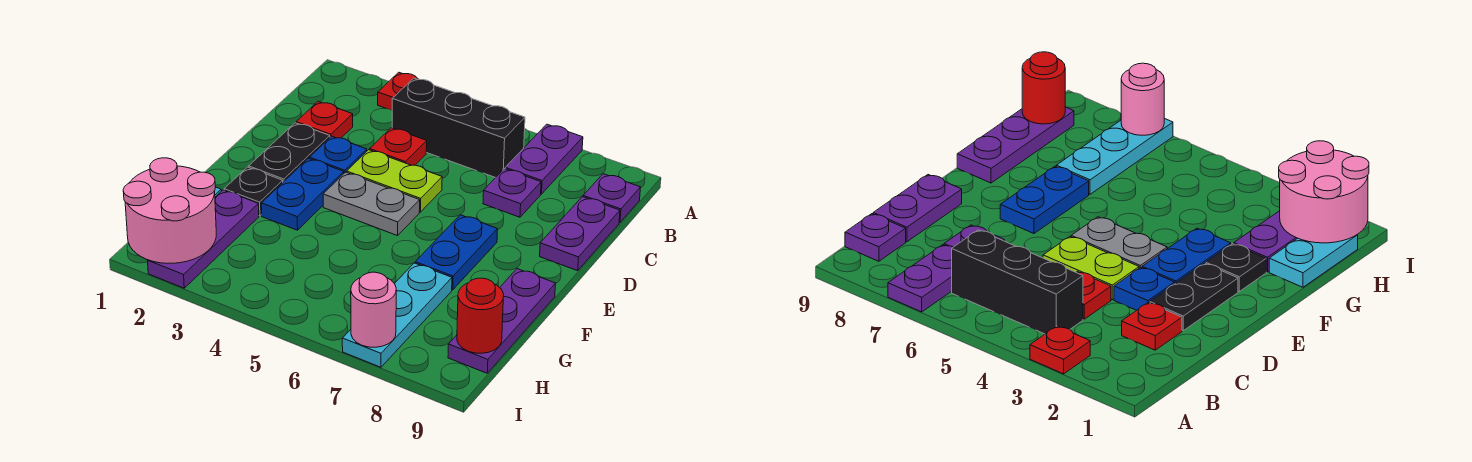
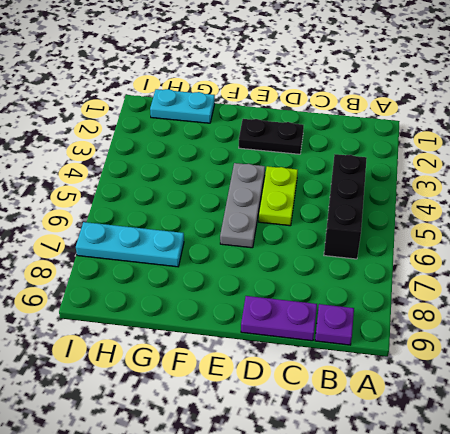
grey 1x3 plate [220,163,265,248] -> grey 1x2 plate [323,172,420,236]
none -> red 1x1 plate [378,72,419,110]
none -> purple 1x2 plate [505,124,583,194]
none -> red 1x1 plate [296,101,353,138]

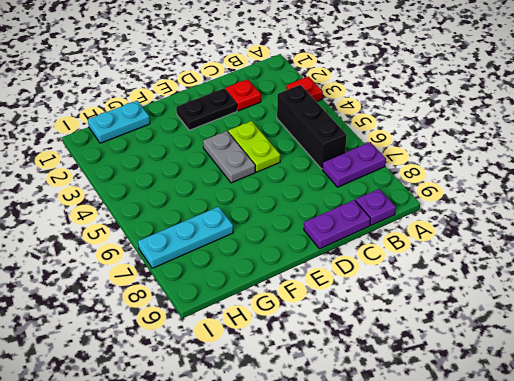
none -> red 1x1 plate [370,128,427,165]
none -> purple 1x1 plate [483,169,541,217]
none -> blue 1x1 plate [309,136,367,173]

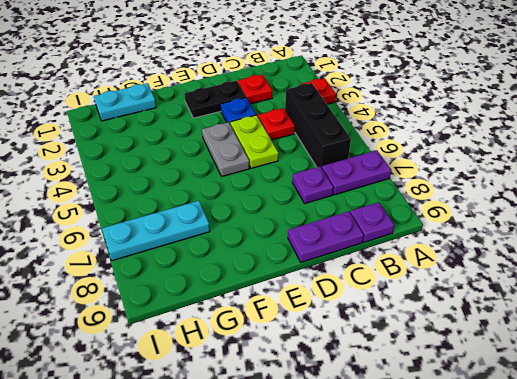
none -> blue 1x2 plate [261,158,344,230]
none -> blue 1x2 plate [415,215,498,290]
none -> black 1x1 plate [224,167,283,216]

